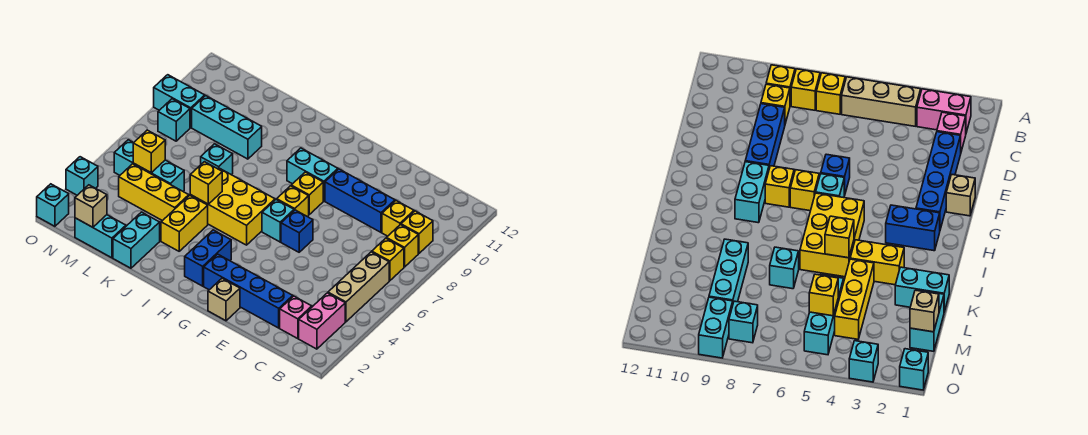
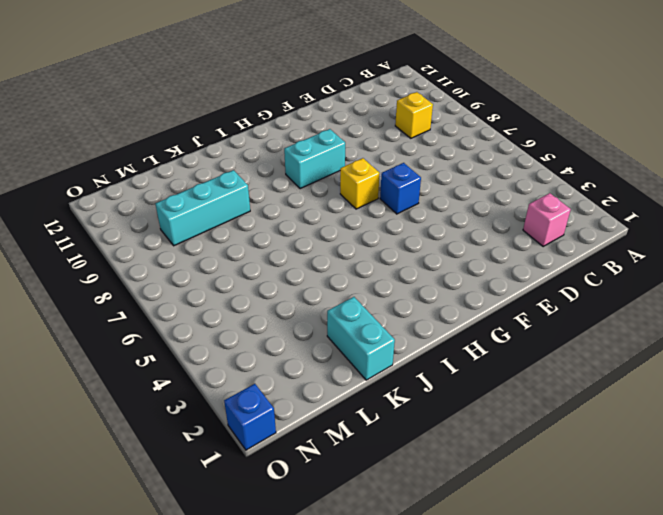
blue 1x1 brick [224,384,276,450] -> cyan 1x1 brick [37,184,69,226]
none -> pink 1x2 brick [299,293,345,349]
none -> tan 1x3 brick [328,252,389,322]
none -> yellow 1x1 brick [372,238,404,281]
none -> yellow 1x1 brick [386,225,418,267]

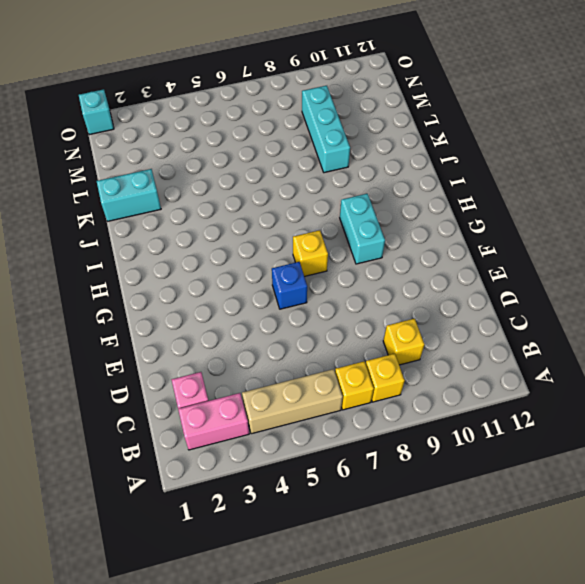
none -> yellow 1x1 brick [401,211,433,253]
none -> blue 1x4 brick [204,254,293,328]
none -> blue 1x3 brick [325,169,395,232]
none -> tan 1x1 brick [208,278,240,321]

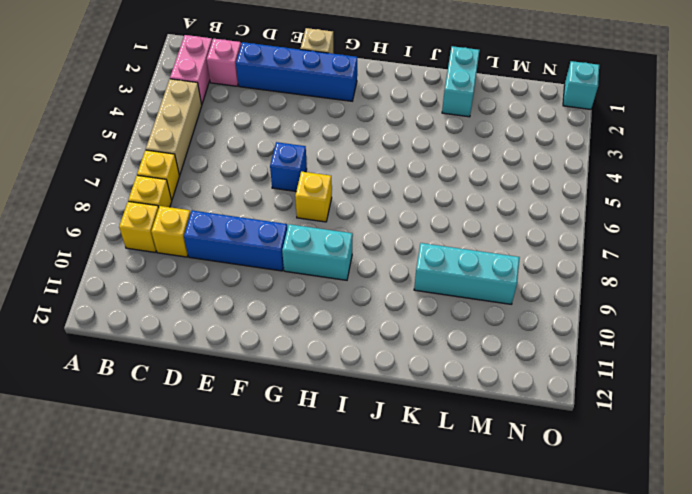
none -> cyan 1x1 brick [262,200,294,242]
none -> yellow 1x1 brick [291,172,323,214]
none -> blue 1x2 brick [185,230,231,286]
none -> yellow 2x3 brick [190,168,275,245]

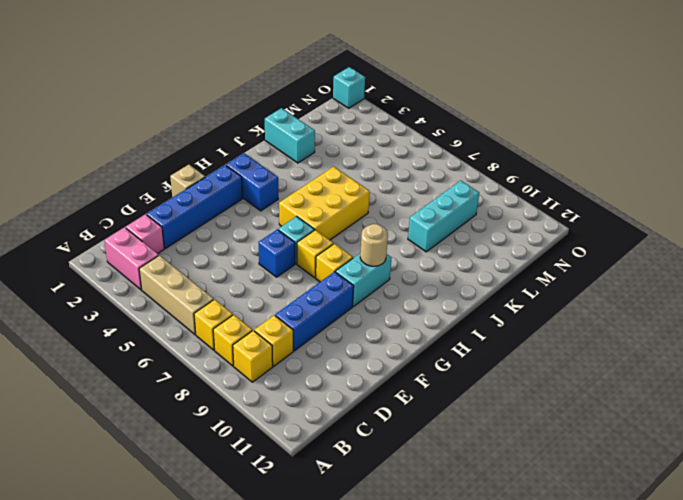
tan 1x1 round brick [360,224,388,266] -> none
none -> yellow 1x2 brick [161,195,208,251]
none -> yellow 1x3 brick [119,164,189,221]
none -> cyan 1x1 brick [201,144,233,175]
none -> cyan 1x2 brick [75,215,126,258]

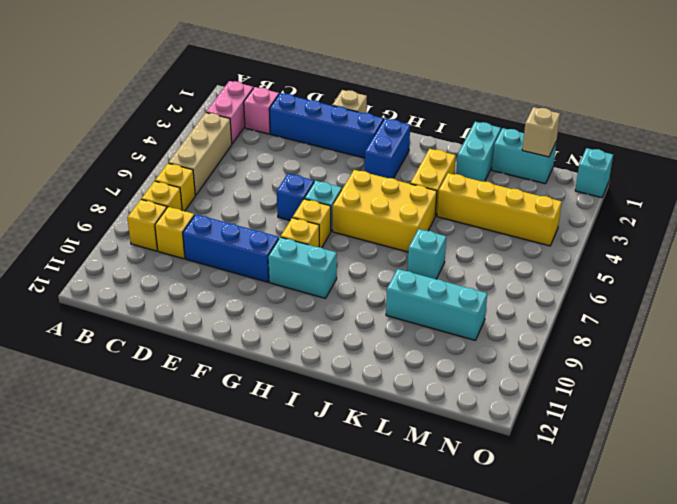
yellow 1x4 brick [437,173,562,246] -> yellow 1x3 brick [119,164,189,221]
none -> cyan 1x3 brick [114,140,184,191]
none -> cyan 1x1 brick [158,99,190,141]
none -> cyan 1x2 brick [154,75,205,127]
none -> cyan 1x1 brick [66,157,98,195]

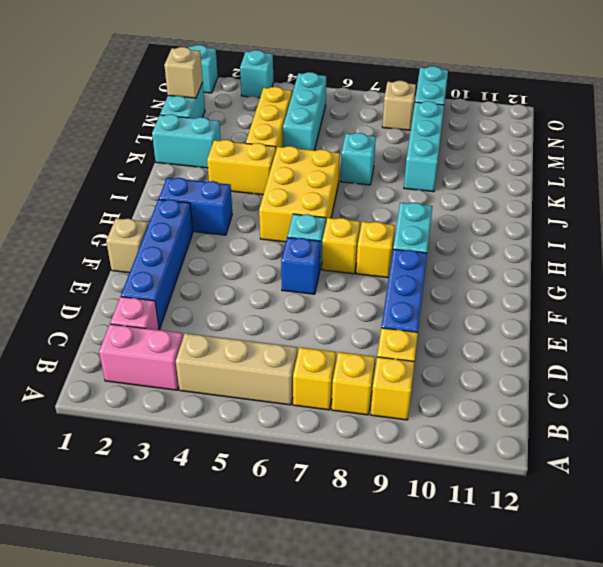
tan 1x1 brick [382,81,416,130] -> cyan 1x1 brick [158,99,190,141]
none -> yellow 1x1 brick [190,162,222,204]
none -> yellow 1x1 brick [133,130,165,173]

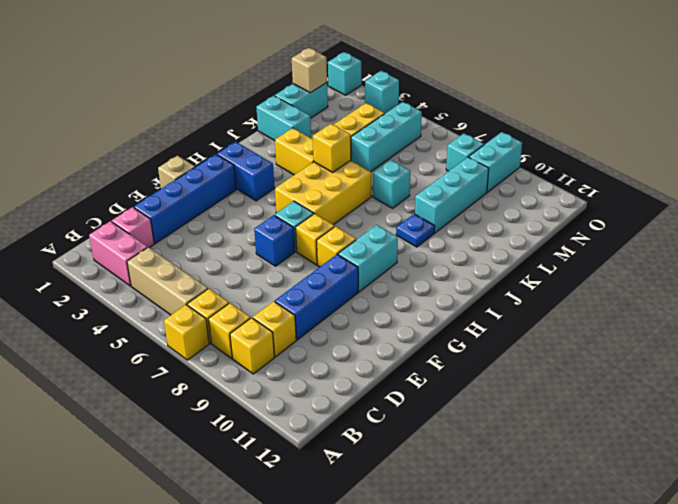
yellow 1x1 brick [164,305,209,360] -> yellow 1x1 brick moved to [133,130,165,173]
blue 1x1 plate [396,214,435,247] -> none

